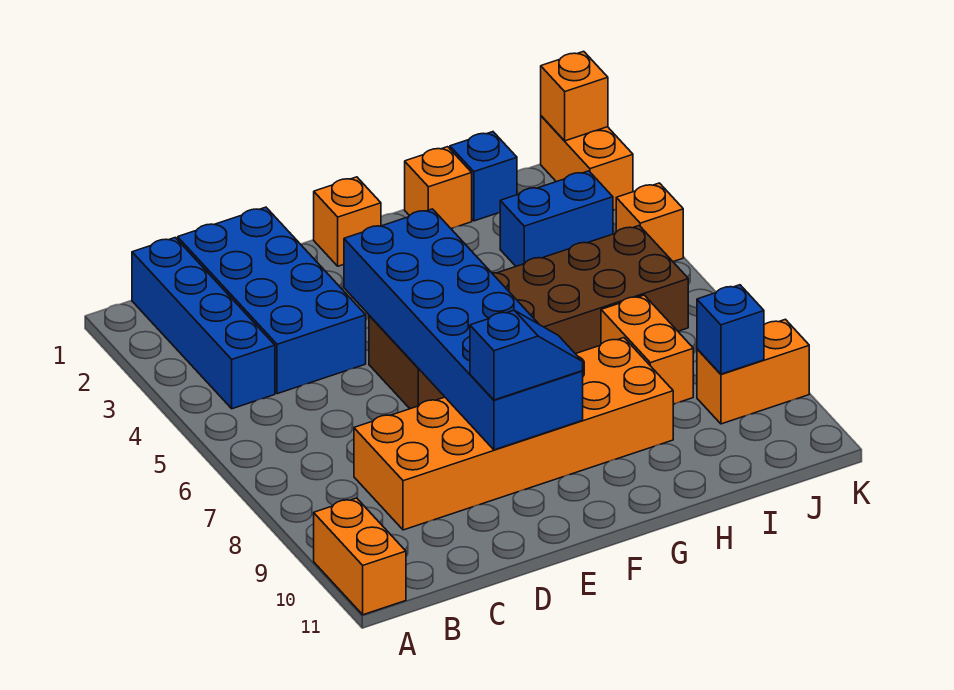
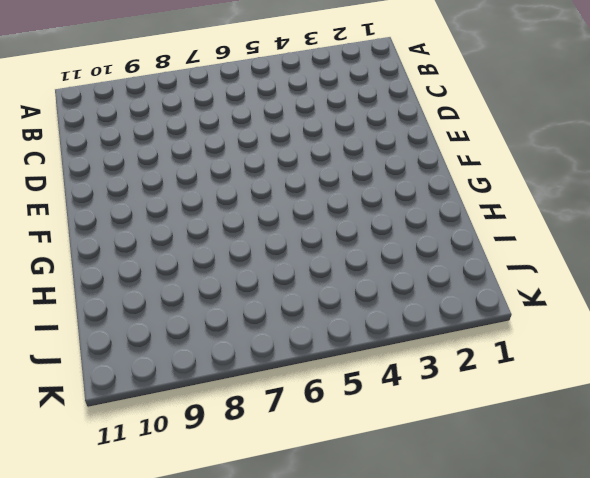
none -> orange 1x2 brick [314,498,406,615]
none -> blue 1x4 brick [132,238,275,409]
none -> blue 2x4 brick [178,207,366,394]

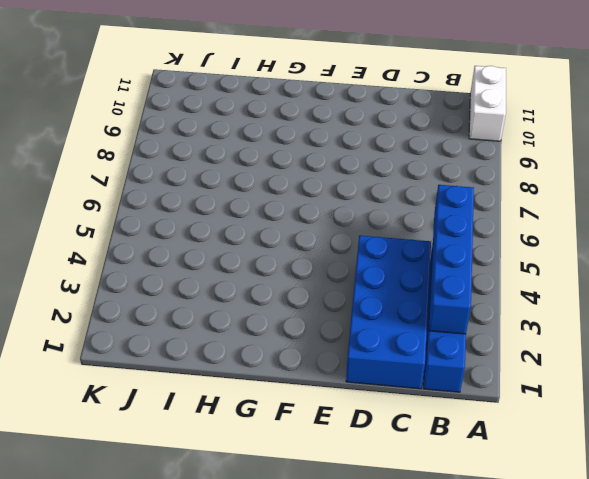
white 1x2 brick [469,66,506,141] -> orange 1x2 brick [314,498,406,615]
blue 1x4 brick [429,185,474,334] -> none
none -> orange 2x6 brick [354,338,673,530]
none -> brown 2x6 brick [369,226,688,409]
none -> orange 1x1 brick [314,177,381,266]

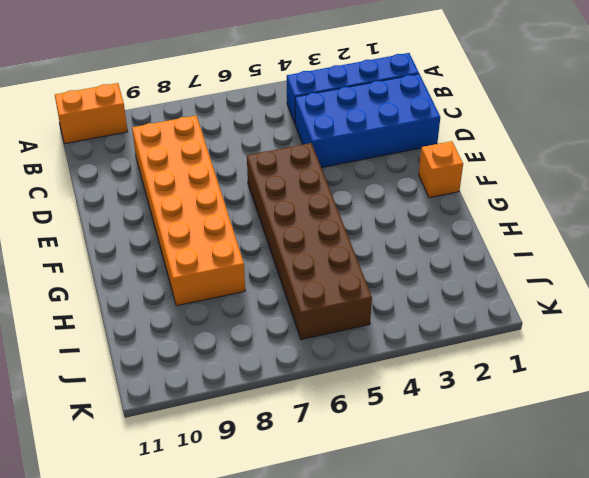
none -> orange 1x1 brick [405,147,472,229]
none -> blue 1x1 brick [450,132,517,221]
none -> blue 1x2 brick [500,171,613,266]

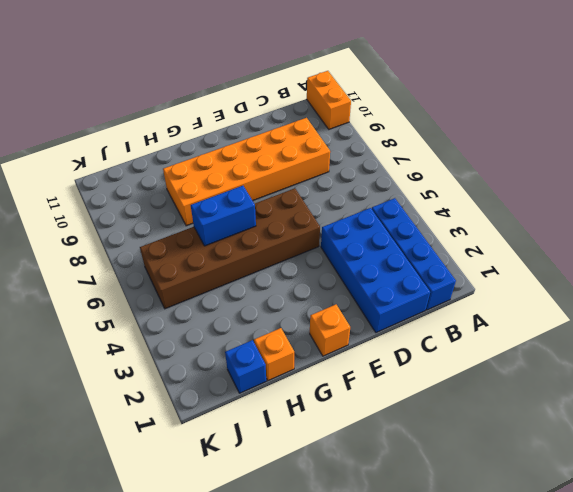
blue 1x2 brick [191,186,256,246] -> blue 1x2 brick moved to [500,171,613,266]
none -> orange 1x2 brick [601,295,693,404]
none -> orange 1x2 brick [697,319,809,424]
none -> orange 1x2 brick [541,116,633,210]

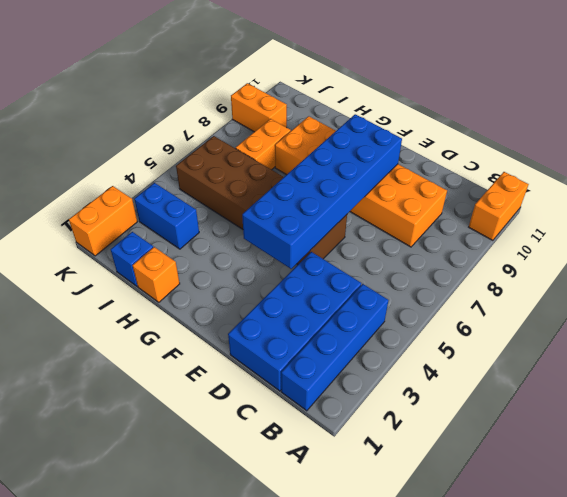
none -> orange 1x1 brick [314,177,381,266]
none -> orange 1x1 brick [616,183,683,262]
none -> blue 1x1 brick [697,285,764,374]

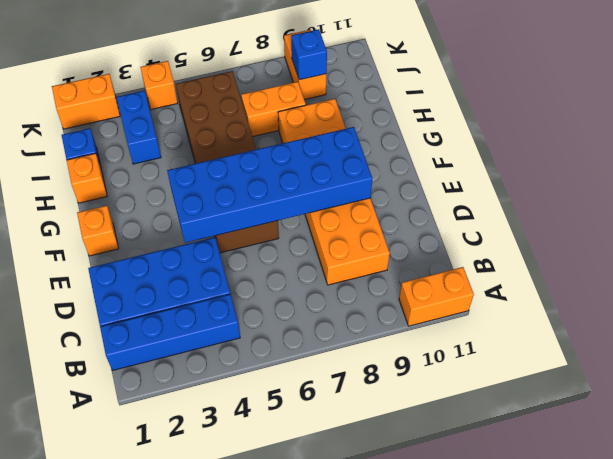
none -> orange 1x1 brick [541,51,608,141]
none -> blue 1x2 slope [470,310,583,400]

